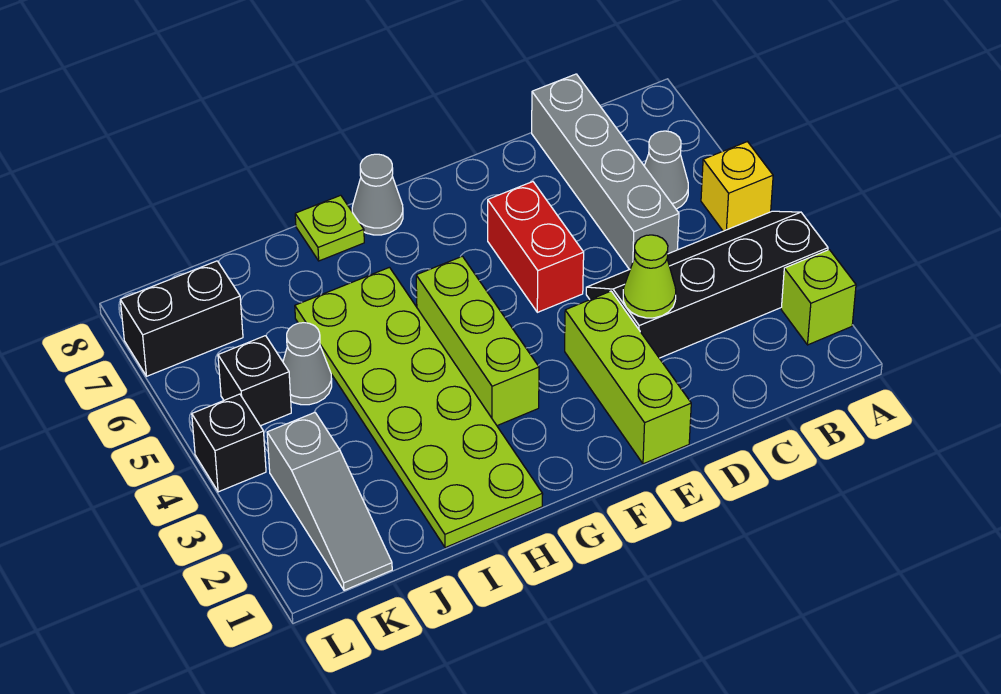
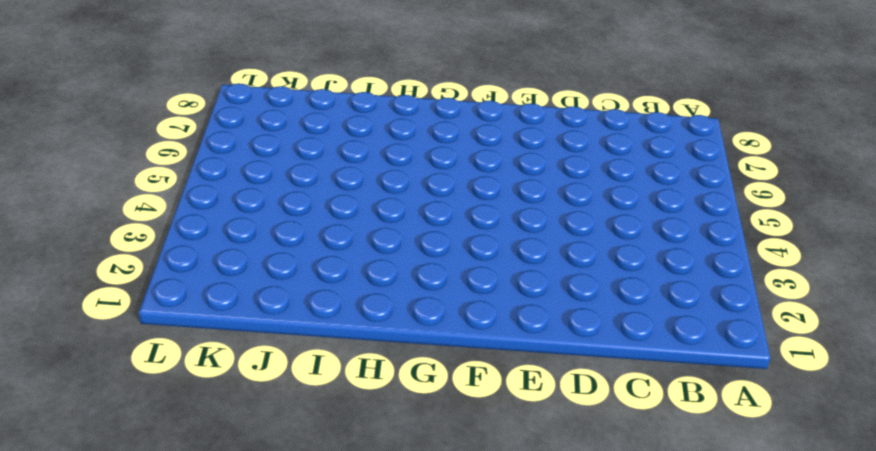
none -> lime 1x1 brick [781,250,856,345]
none -> black 2x4 slope [586,211,828,358]
none -> yellow 1x1 brick [701,142,773,231]

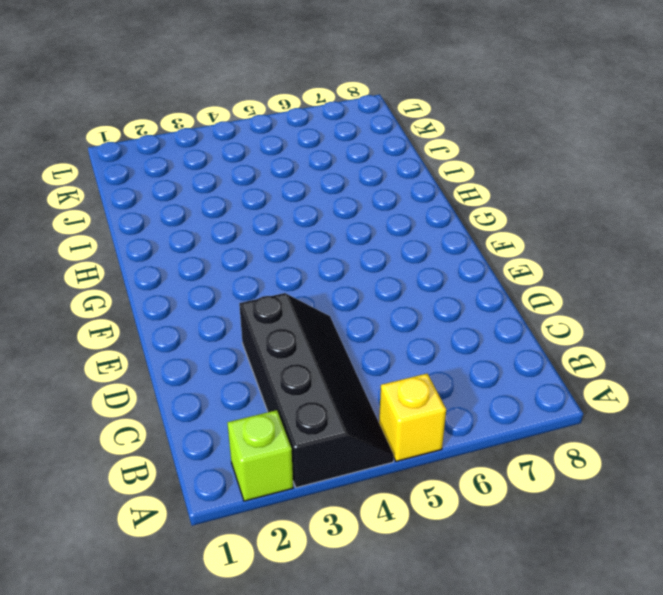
none -> grey 1x1 cone [644,131,688,209]
none -> grey 1x4 brick [532,74,679,270]
none -> lime 1x3 brick [565,291,691,464]

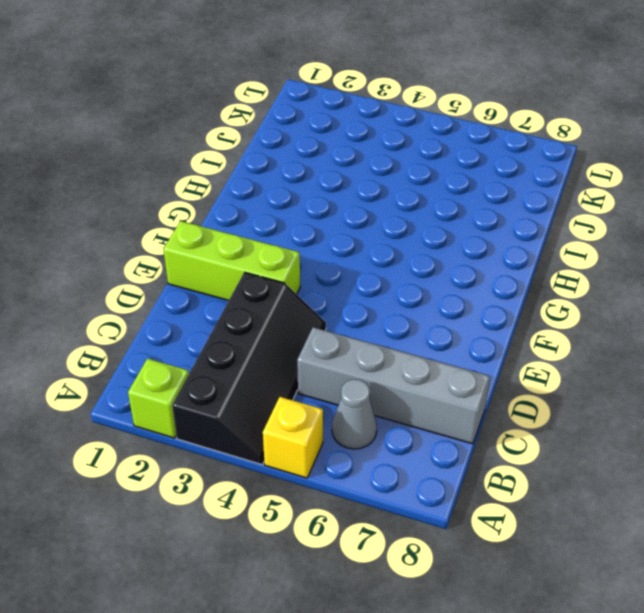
none -> red 1x2 brick [488,182,584,312]
none -> lime 1x3 brick [416,256,539,426]
none -> grey 1x1 cone [352,154,403,235]

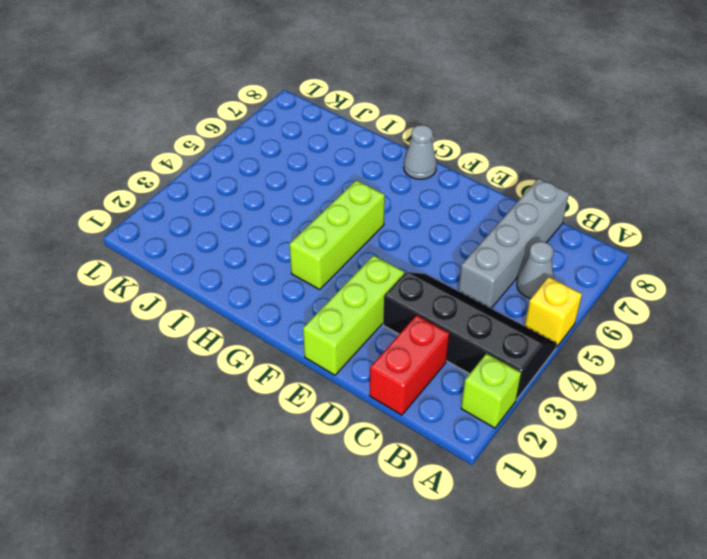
red 1x2 brick [370,315,449,415] -> red 1x2 brick moved to [488,182,584,312]
none -> lime 2x6 plate [295,267,543,548]
none -> lime 1x1 plate [295,195,364,261]
none -> grey 1x1 cone [283,323,332,405]

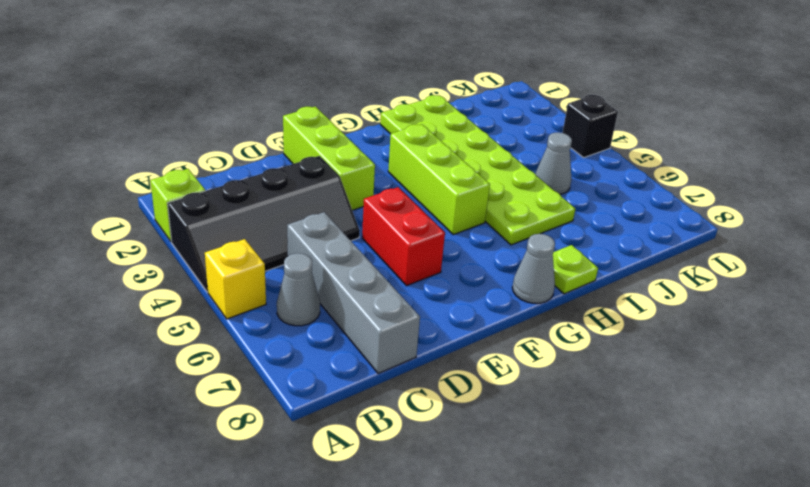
none -> grey 1x3 slope [267,413,392,590]
none -> black 1x1 brick [218,336,291,426]
none -> black 1x2 brick [120,261,243,376]

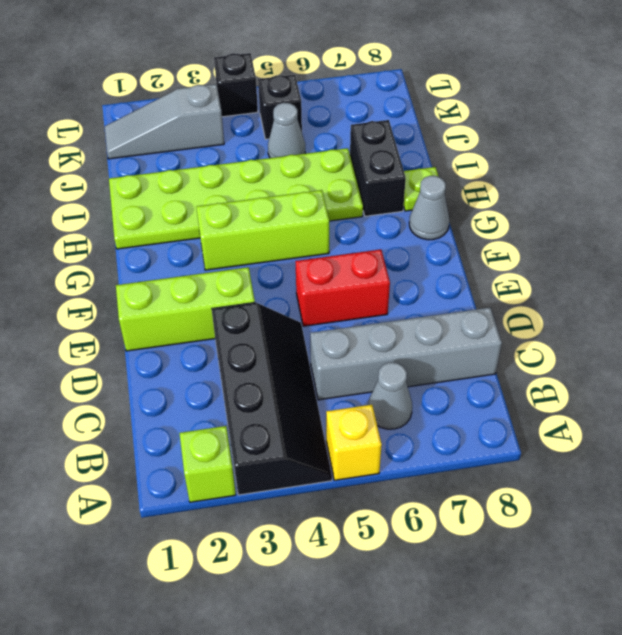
black 1x2 brick [350,120,406,216] -> black 1x2 brick moved to [120,261,243,376]
none -> lime 1x1 cone [623,235,676,318]

